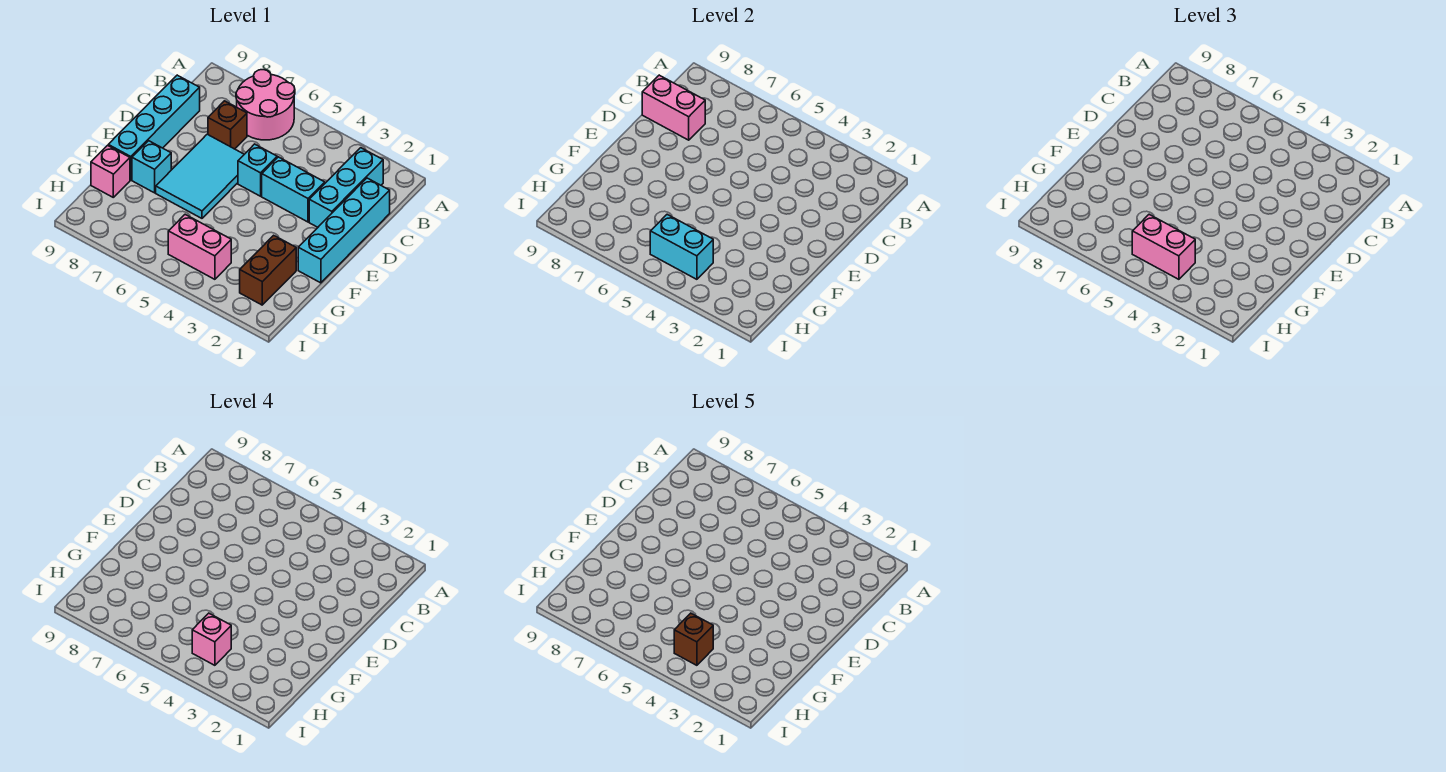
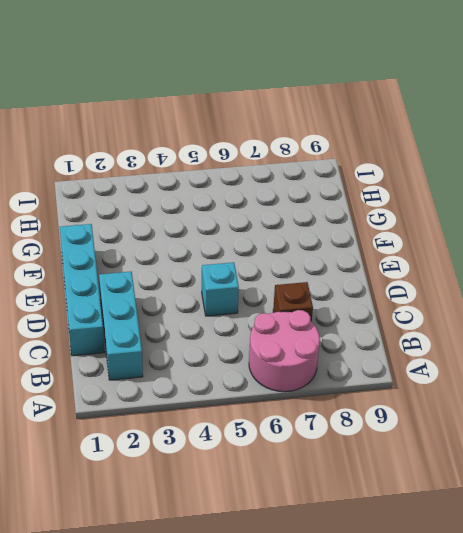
none -> cyan 1x4 brick [108,75,200,180]
none -> cyan 1x2 brick [262,157,325,222]
none -> cyan 2x3 tile [156,134,244,218]

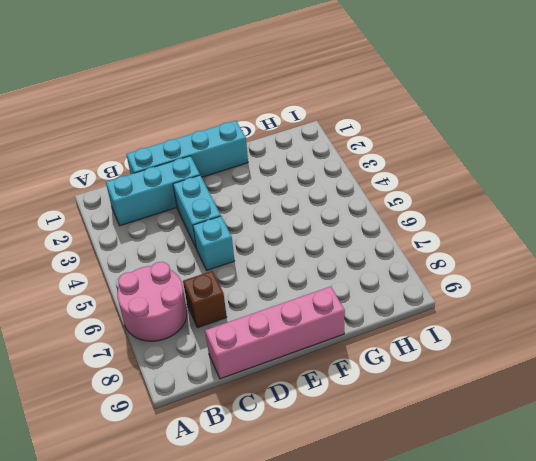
pink 1x4 brick [205,287,345,379] -> cyan 1x4 brick [108,75,200,180]
none -> cyan 2x3 tile [156,134,244,218]
none -> cyan 1x1 brick [132,141,171,193]
none -> brown 1x2 brick [240,235,296,305]

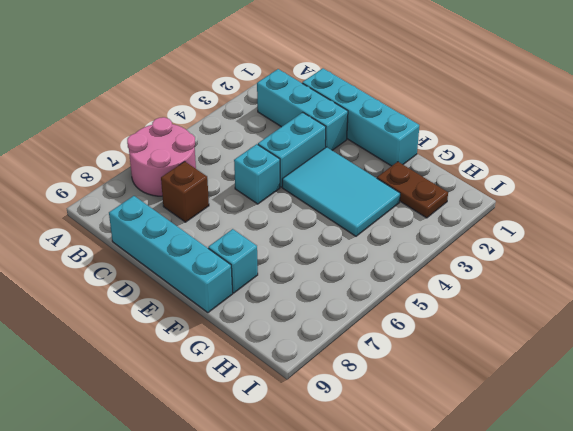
cyan 2x3 tile [282,147,400,236] -> cyan 2x3 tile moved to [156,134,244,218]
brown 1x2 plate [377,162,448,218] -> brown 1x2 brick [240,235,296,305]
none -> pink 1x1 brick [91,145,130,197]
none -> pink 1x2 brick [168,214,231,279]
none -> pink 1x2 brick [642,75,705,140]

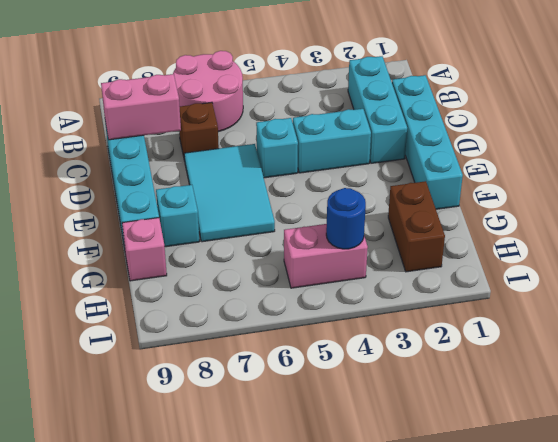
blue 1x1 round brick [326,188,366,249] -> cyan 1x2 brick [650,214,713,279]
none -> pink 1x2 brick [1132,214,1195,279]
none -> pink 1x1 brick [192,613,231,665]
none -> brown 1x1 brick [674,613,713,665]

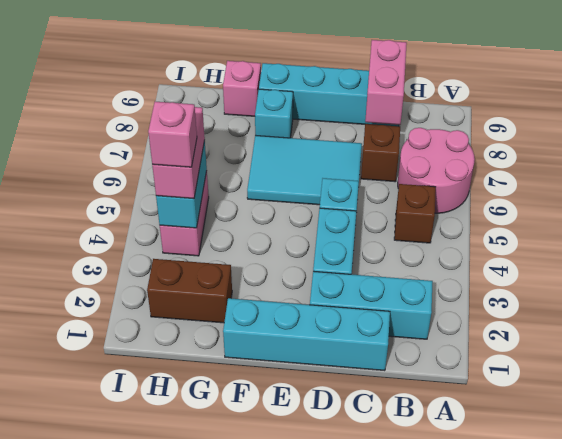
brown 1x1 brick [394,184,436,243] -> brown 1x1 brick moved to [674,613,713,665]

